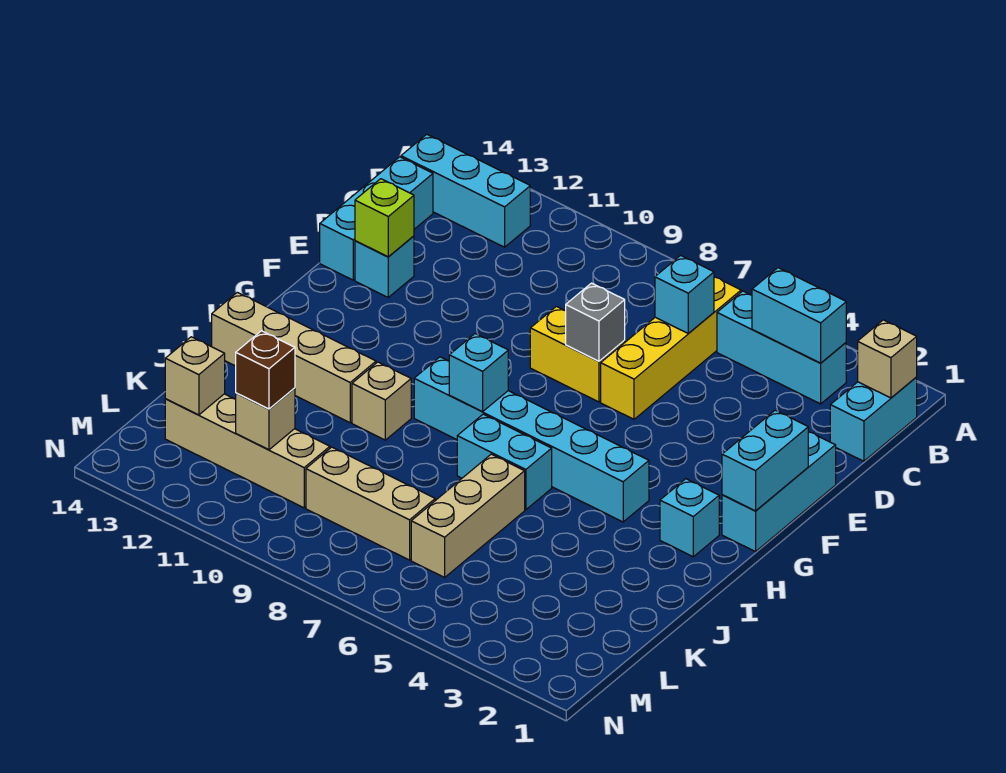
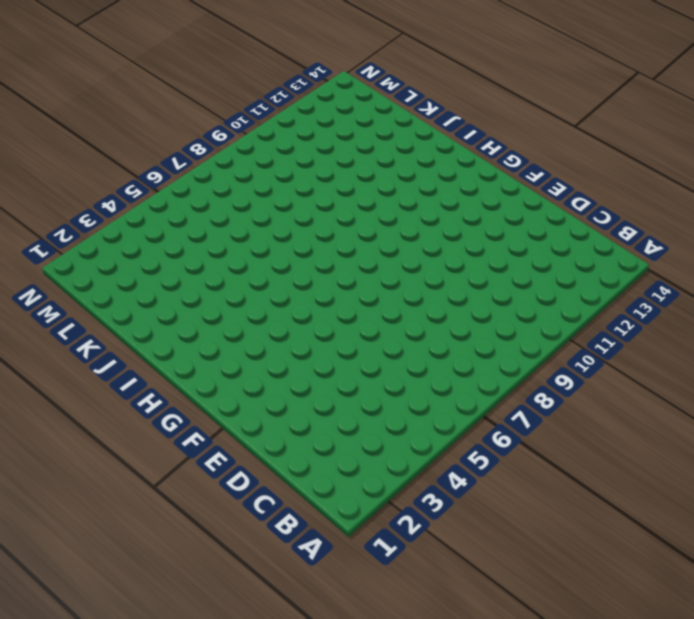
none -> cyan 1x2 brick [830,377,917,461]
none -> cyan 1x3 brick [717,291,846,404]
none -> yellow 1x4 brick [601,277,741,419]

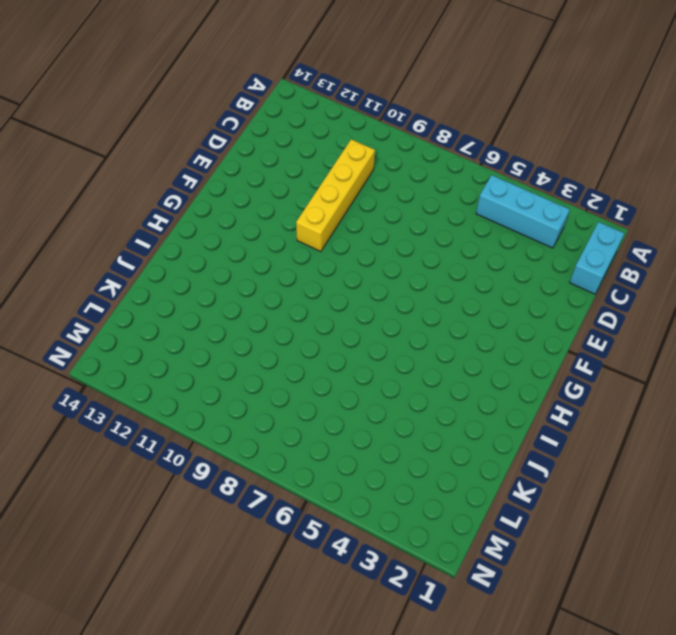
yellow 1x4 brick [296,139,375,252] -> yellow 1x4 brick moved to [601,277,741,419]
none -> cyan 1x3 brick [401,134,530,247]
none -> cyan 1x3 brick [320,157,433,280]
none -> cyan 1x3 brick [722,432,836,552]

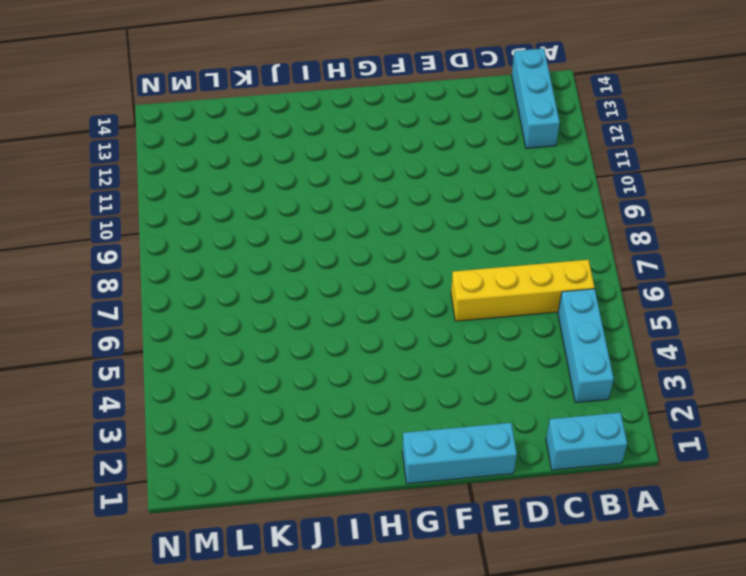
none -> cyan 1x3 brick [320,157,433,280]
none -> yellow 1x2 brick [530,307,625,402]
none -> cyan 1x1 brick [355,236,414,297]

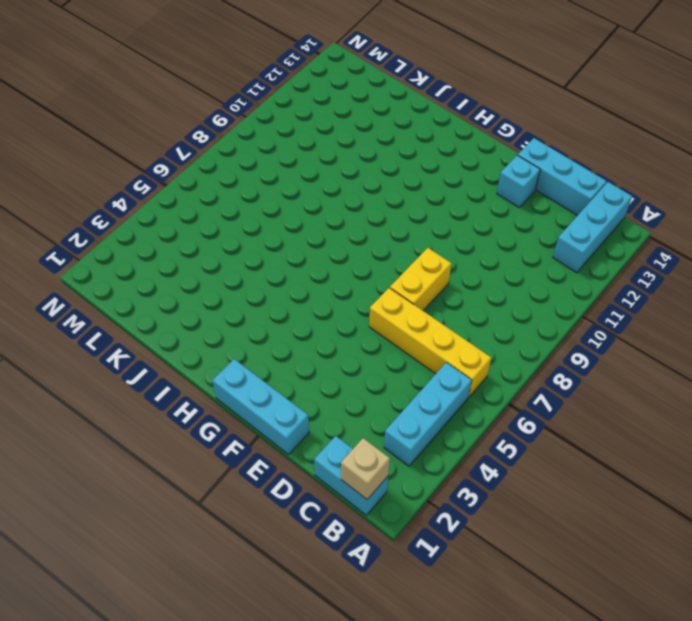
none -> cyan 1x1 brick [660,479,719,557]
none -> cyan 1x6 brick [414,357,649,522]
none -> cyan 1x2 brick [457,414,552,510]

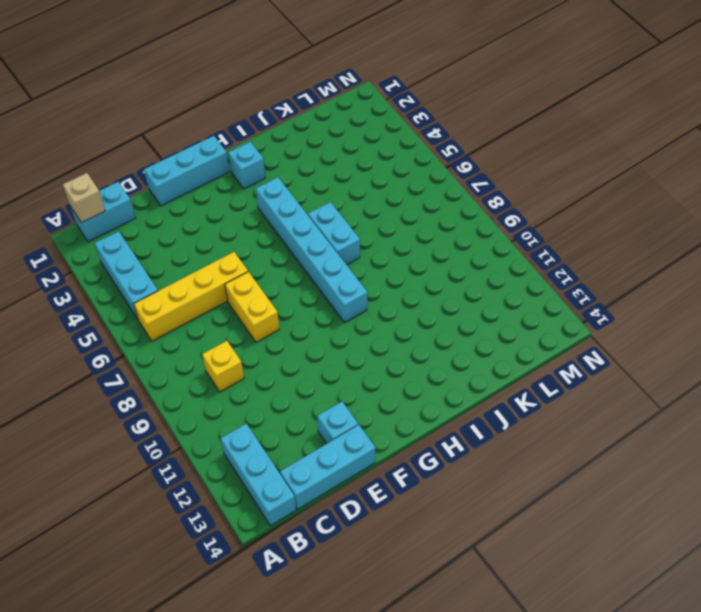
yellow 1x1 brick [202,341,244,392] -> none
none -> tan 1x1 brick [352,362,411,440]
none -> tan 1x4 brick [212,292,376,423]
none -> tan 1x3 brick [411,454,525,577]

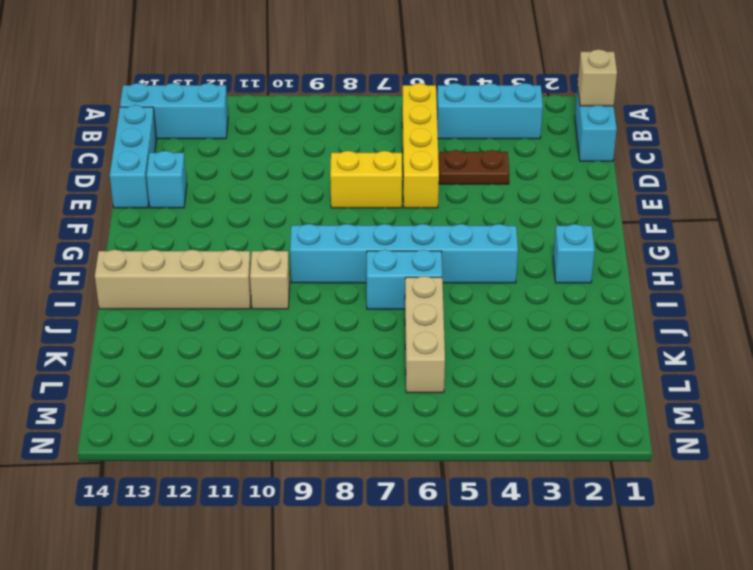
brown 1x2 plate [438,150,510,184] -> none
none -> cyan 1x3 brick [722,432,836,552]
none -> tan 1x3 brick [306,447,435,560]
none -> tan 1x4 brick [165,394,330,508]

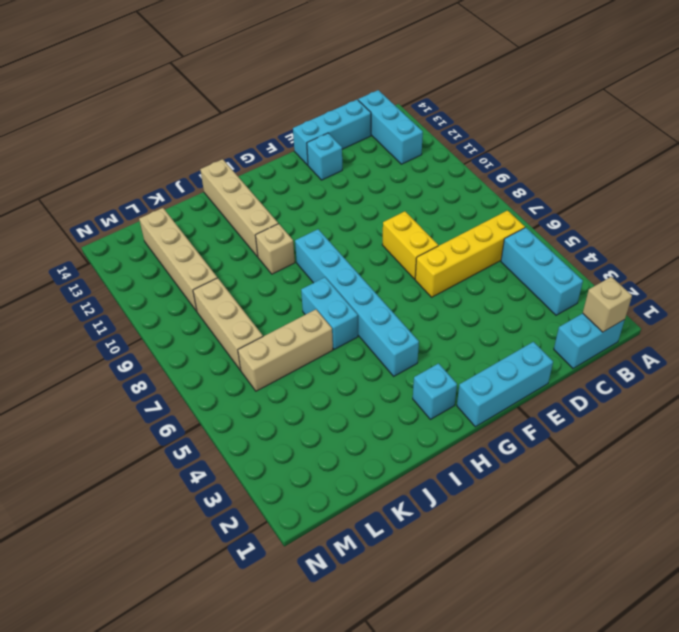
none -> cyan 1x2 brick [752,268,846,363]
none -> cyan 1x1 brick [655,255,714,334]
none -> grey 1x1 brick [566,283,625,361]

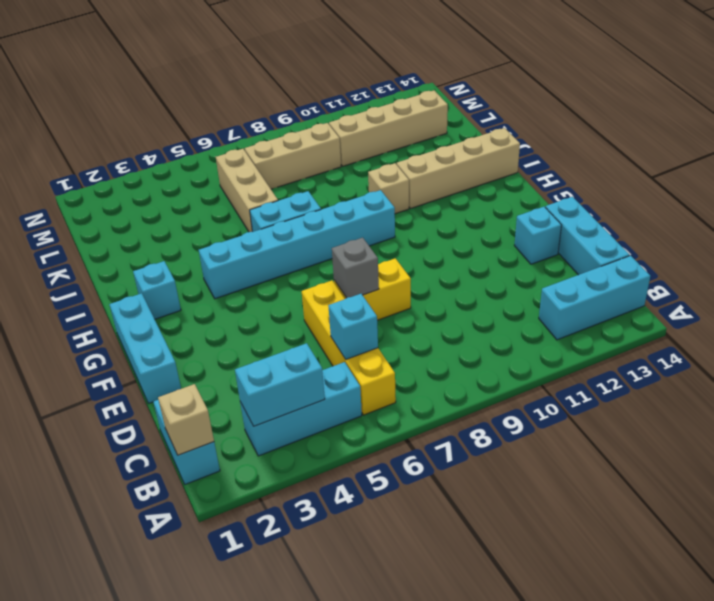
none -> lime 1x1 brick [355,179,414,257]
none -> cyan 1x2 brick [722,410,808,511]
none -> cyan 1x1 brick [449,334,508,412]

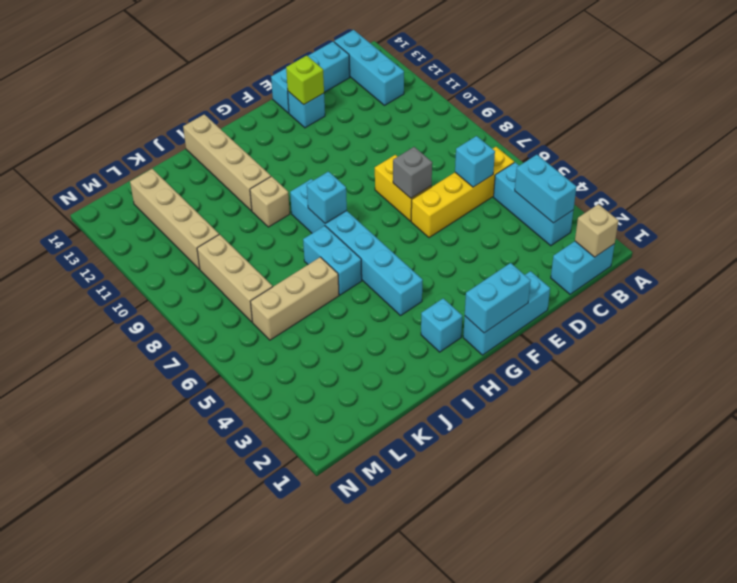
none -> tan 1x1 brick [236,388,295,450]
none -> tan 1x1 brick [165,337,225,415]
none -> brown 1x1 brick [236,331,295,409]

